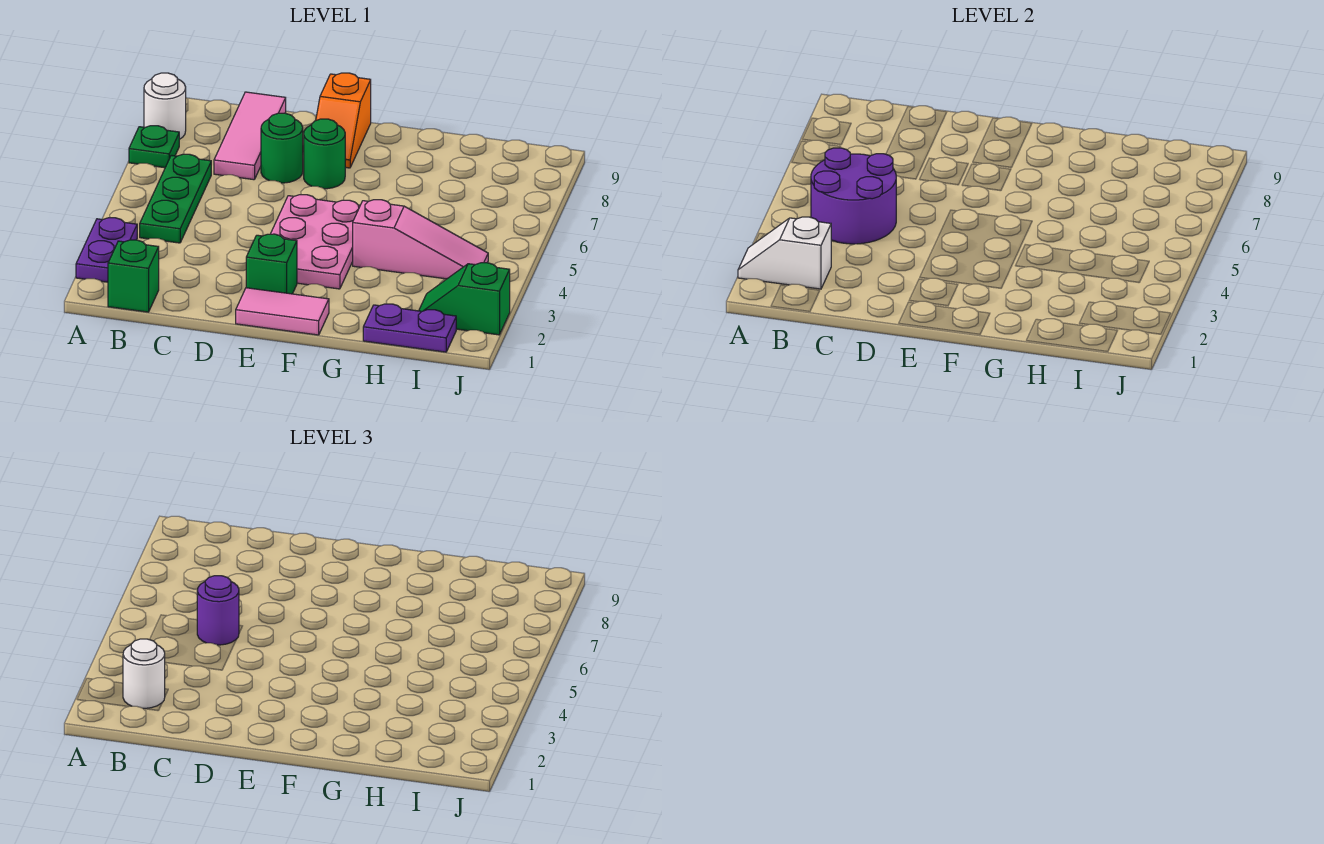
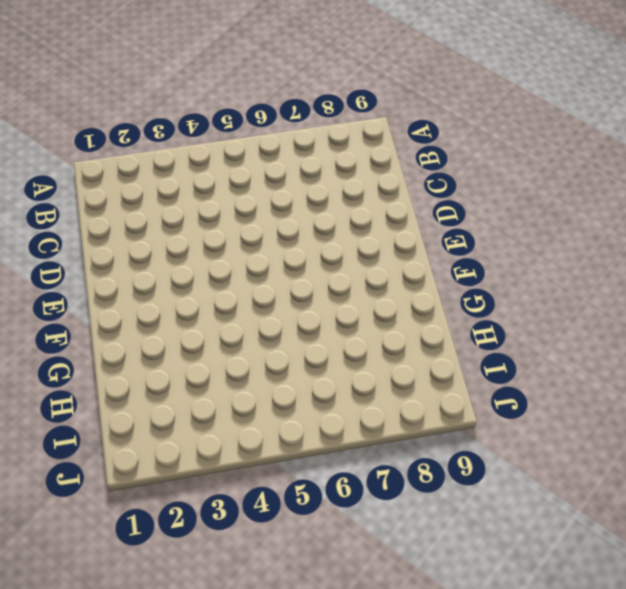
none -> purple 1x2 plate [76,218,137,282]
none -> green 1x1 plate [129,126,179,168]
none -> white 1x1 round brick [144,73,186,139]

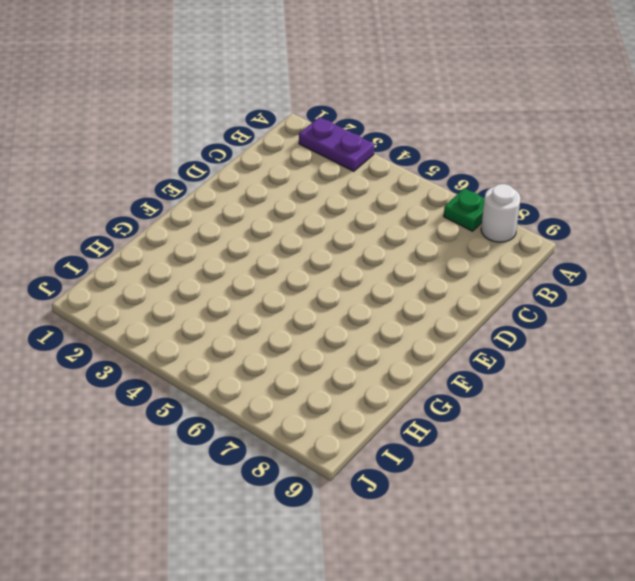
none -> green 1x1 brick [108,240,159,312]
none -> green 1x3 plate [140,154,211,243]
none -> pink 1x3 tile [214,92,286,180]

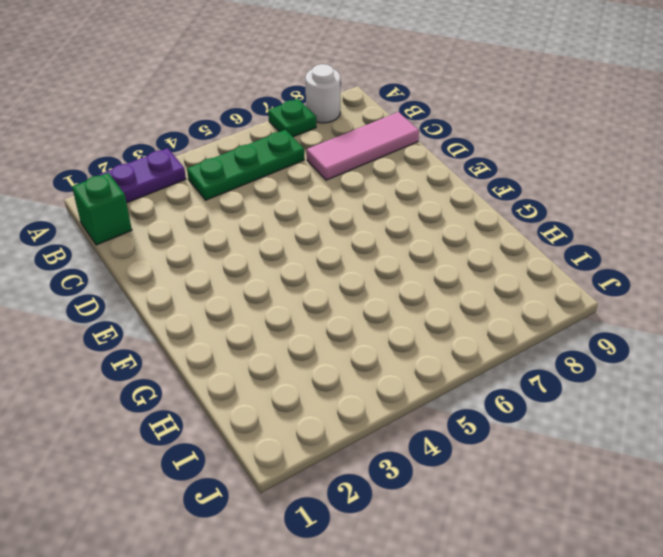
none -> green 1x1 round brick [261,113,303,183]
none -> pink 1x2 tile [236,288,329,335]
none -> green 1x1 brick [246,234,297,294]

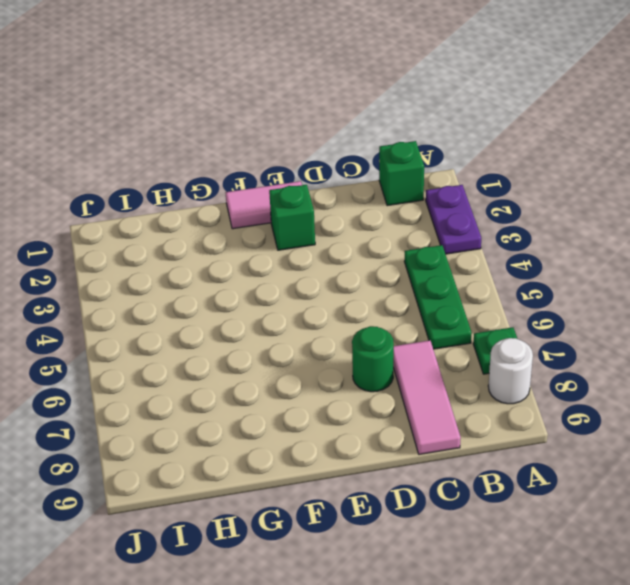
none -> pink 2x3 plate [271,195,360,289]
none -> green 1x1 round brick [304,119,345,189]
none -> orange 1x2 slope [316,73,371,168]

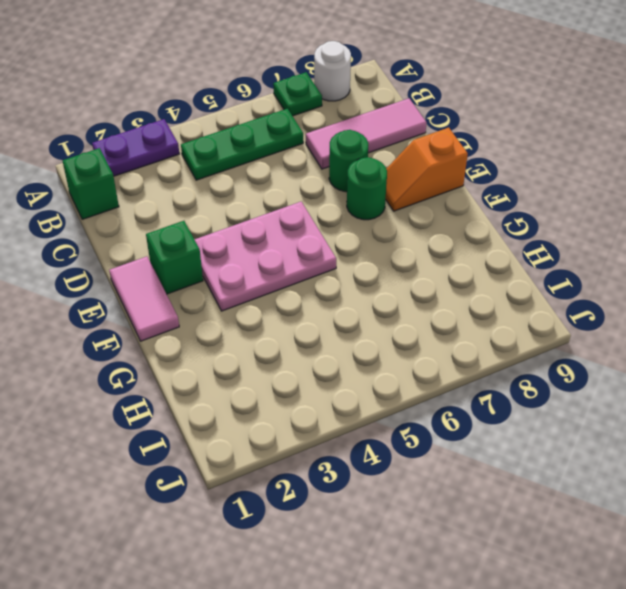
none -> pink 1x3 slope [353,200,488,279]
none -> purple 1x2 plate [363,304,456,352]
none -> green 1x2 slope [419,263,510,335]

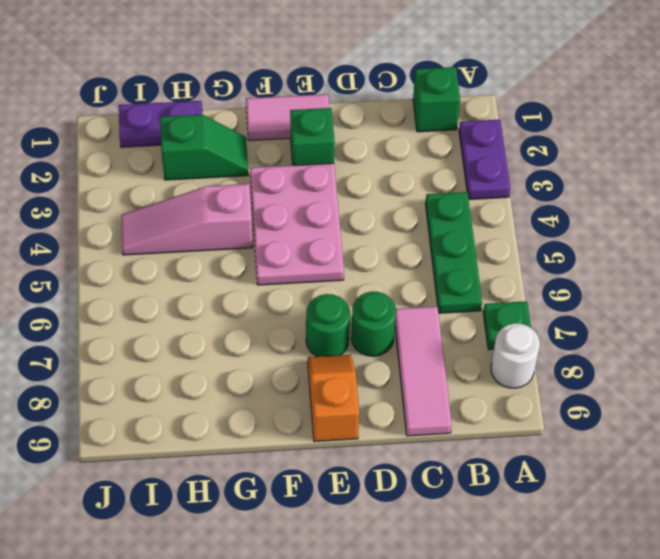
green 1x2 slope [160,115,248,180] -> green 1x2 slope moved to [419,263,510,335]
none -> white 1x2 slope [738,217,831,289]
none -> purple 2x2 round brick [811,148,896,244]
none -> white 1x1 round brick [123,639,165,709]

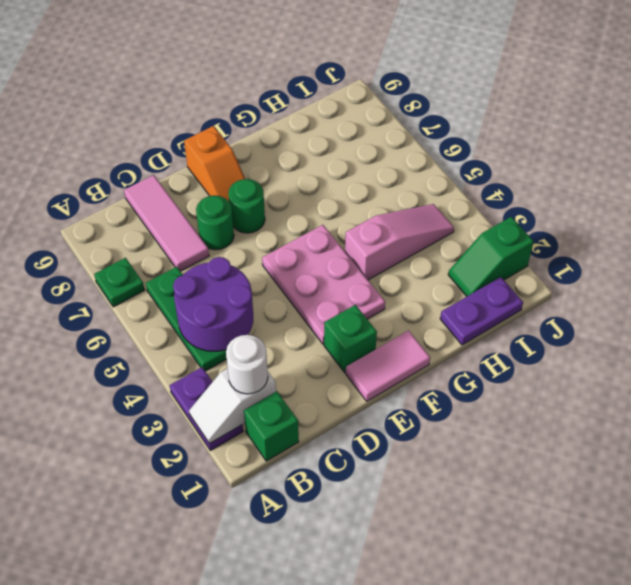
none -> white 1x1 round brick [144,73,186,139]
none -> purple 1x1 round brick [197,576,239,645]

